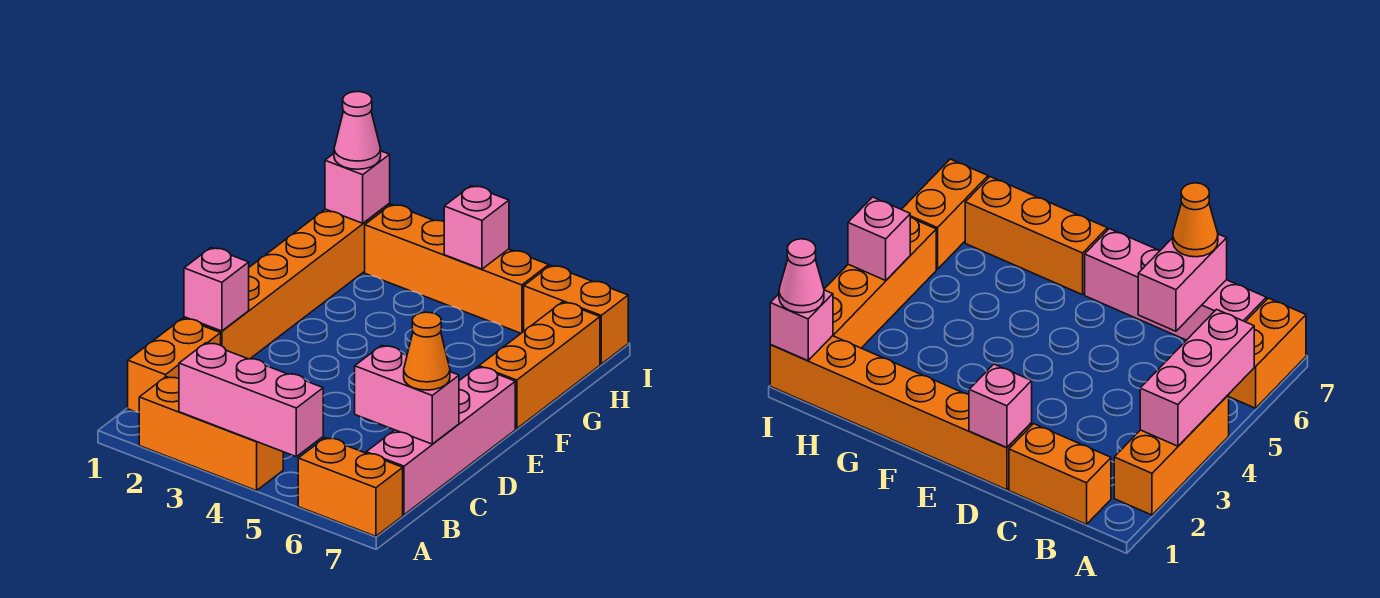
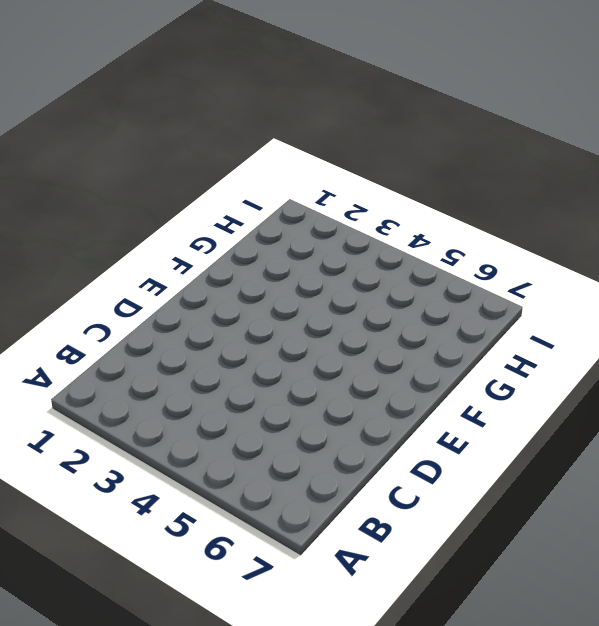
none -> orange 1x3 brick [139,377,283,491]
none -> orange 1x2 brick [298,438,403,536]
none -> orange 1x2 brick [128,318,221,412]

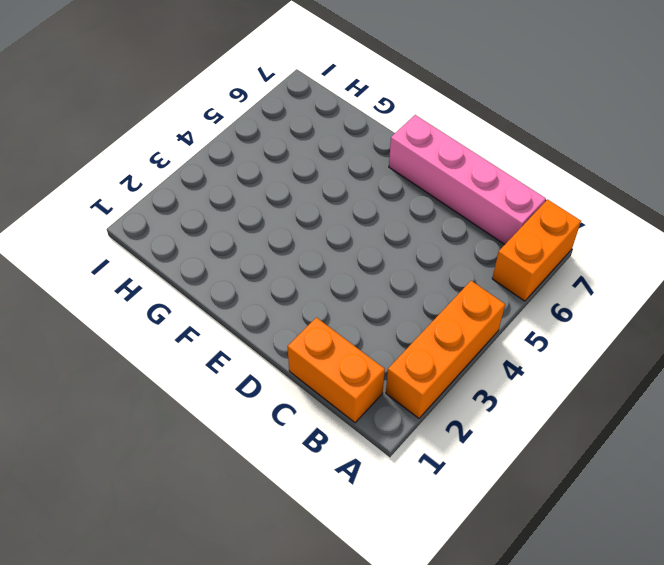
none -> orange 1x6 brick [184,204,390,359]
none -> orange 1x3 brick [479,302,600,429]
none -> orange 1x4 brick [365,204,549,333]

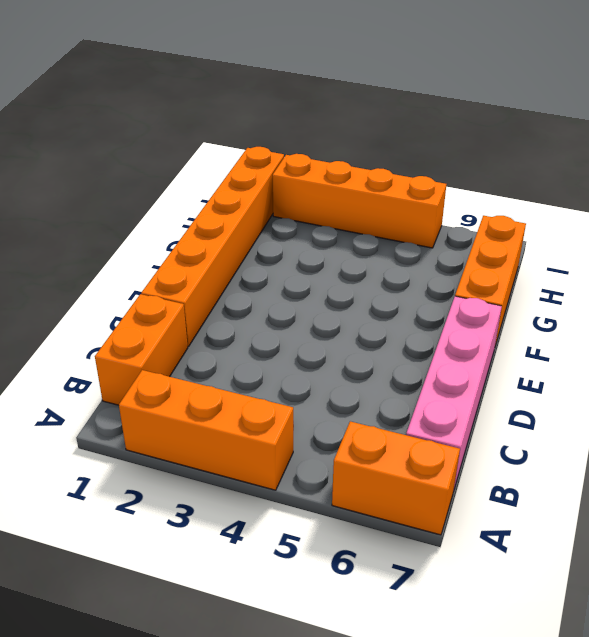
none -> orange 1x2 brick [524,265,628,364]
none -> pink 1x3 brick [179,343,323,457]
none -> pink 1x2 brick [355,345,459,444]

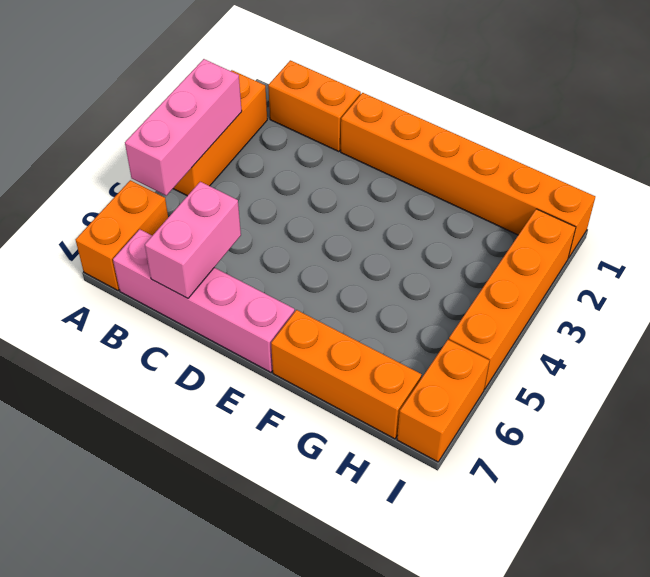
none -> pink 1x1 brick [184,248,249,331]
none -> pink 1x1 brick [325,151,390,223]
none -> pink 1x1 brick [444,186,509,269]

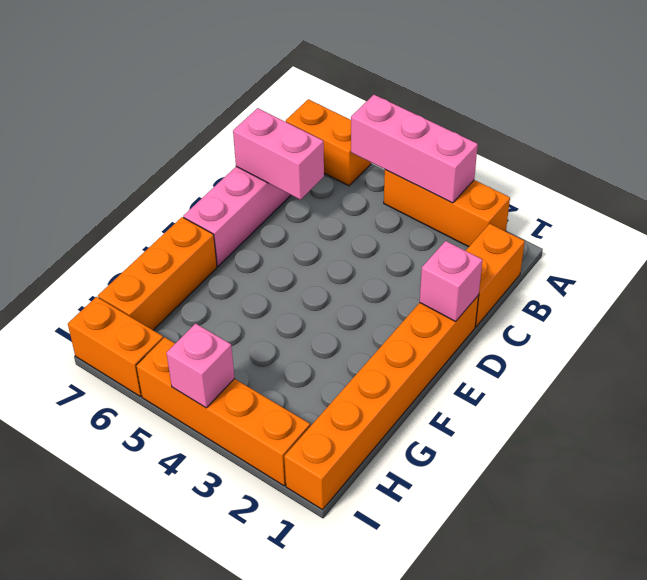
none -> pink 1x1 brick [325,151,390,223]
none -> orange 1x1 cone [404,312,450,390]
none -> pink 1x1 cone [334,92,381,169]

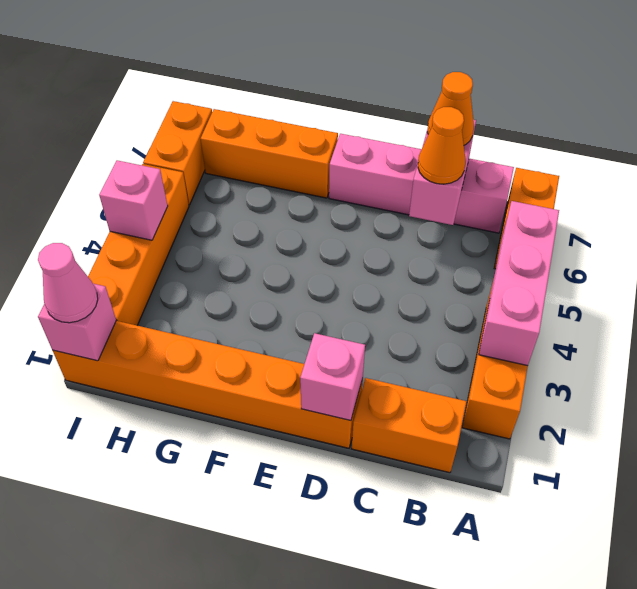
orange 1x1 cone [418,107,465,184] -> none

